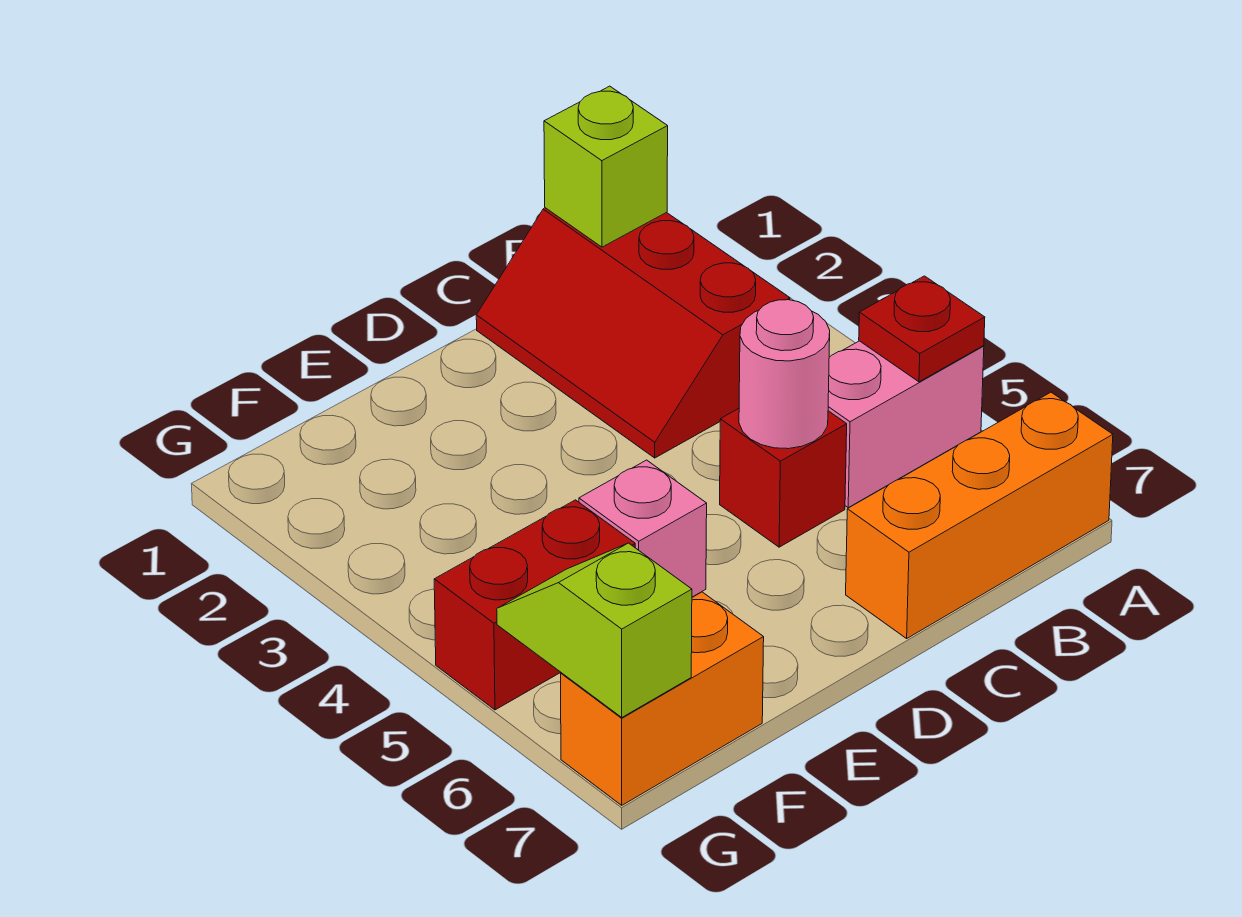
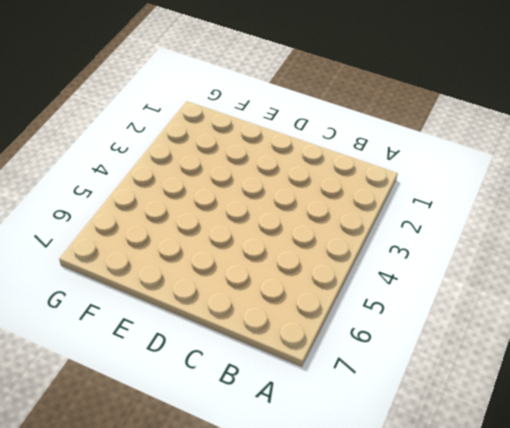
none -> pink 1x2 brick [828,341,984,508]
none -> orange 1x3 brick [846,392,1113,638]

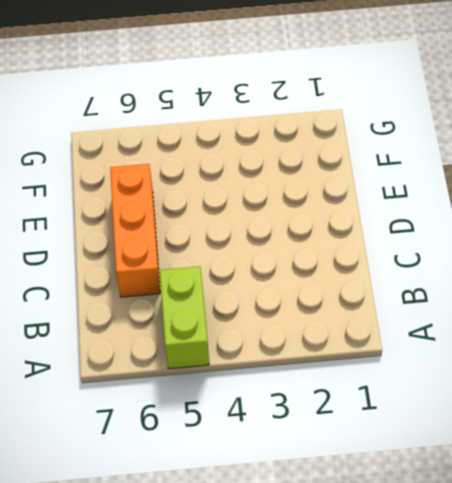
lime 1x2 brick [159,267,209,369] -> pink 1x2 brick [828,341,984,508]
orange 1x3 brick [110,164,160,297] -> orange 1x3 brick moved to [846,392,1113,638]
none -> red 2x3 slope [476,208,790,458]
none -> red 1x1 brick [720,409,847,547]

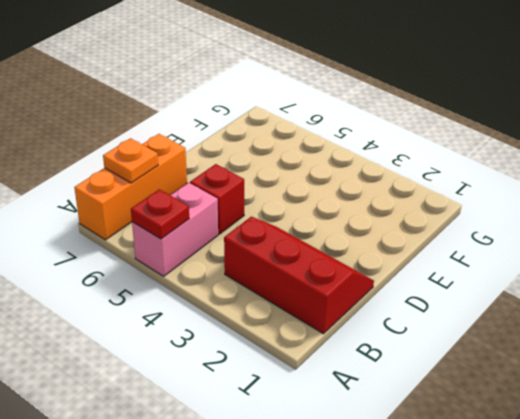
orange 1x1 plate [103,138,158,183] -> none
none -> pink 1x1 brick [579,460,707,597]
none -> red 1x2 brick [434,500,635,710]

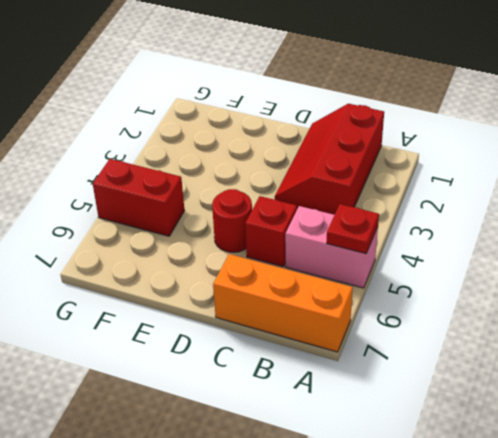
red 1x1 round brick [212,189,252,252] -> none
none -> pink 1x1 brick [579,460,707,597]
none -> orange 1x2 brick [561,592,764,805]

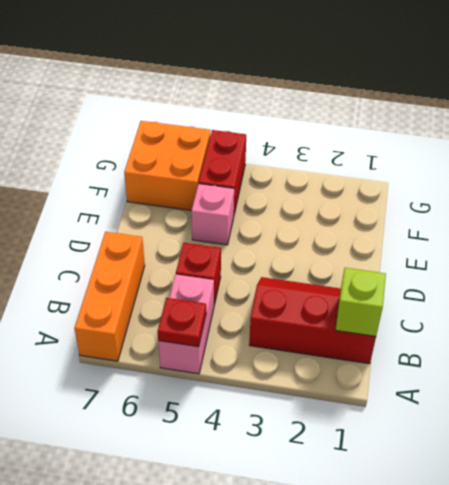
orange 2x2 brick [124,121,210,211] -> orange 1x2 brick [561,592,764,805]
none -> pink 1x1 round brick [739,300,830,449]
none -> lime 1x2 slope [497,543,692,717]

